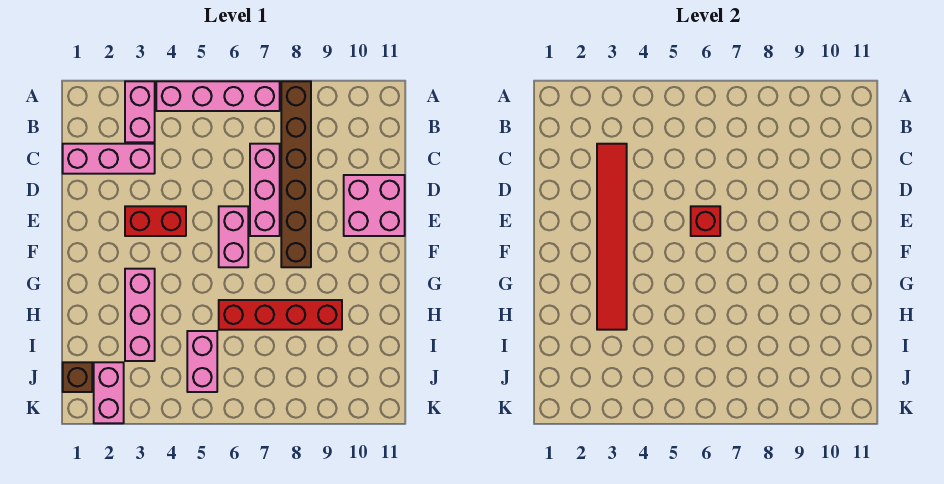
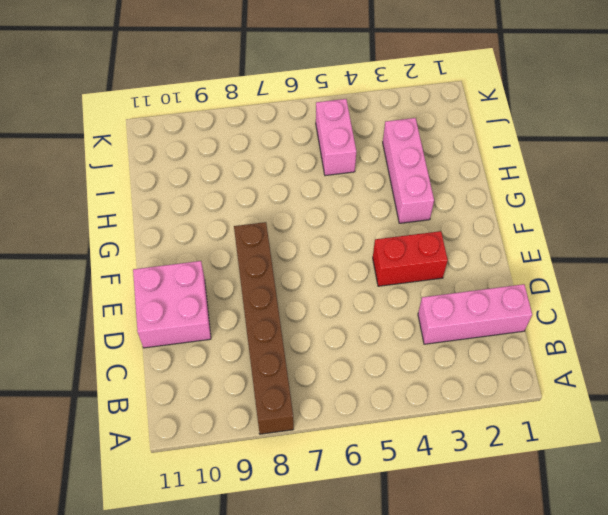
none -> pink 1x2 brick [125,81,155,142]
none -> pink 1x4 brick [156,81,280,111]
none -> pink 1x3 brick [250,144,280,236]

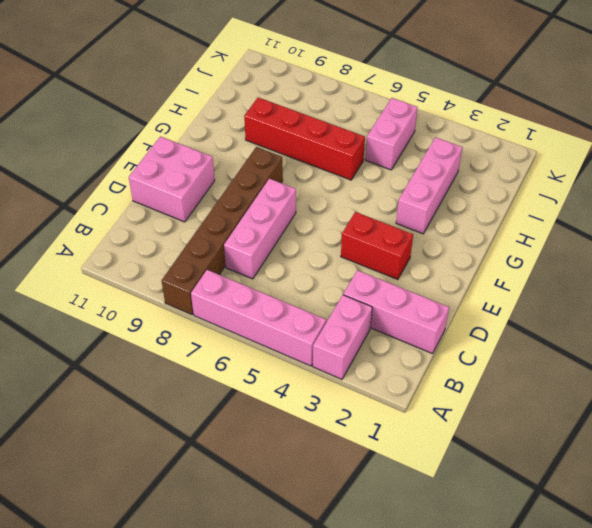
none -> pink 1x2 brick [219,206,248,267]
none -> brown 1x1 brick [63,362,92,392]
none -> pink 1x2 brick [94,362,124,423]

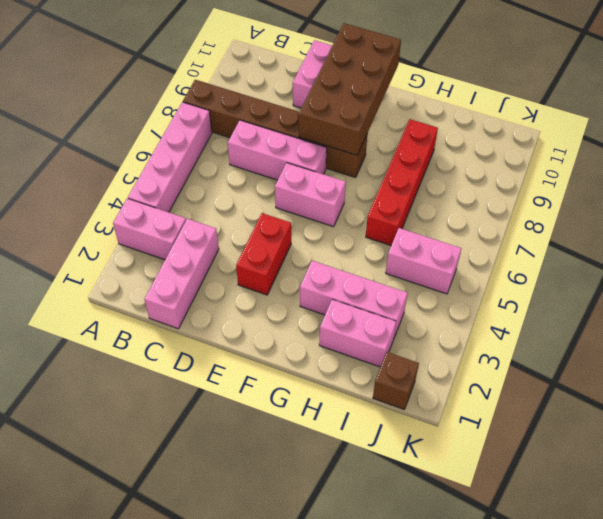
brown 2x4 brick [299,23,401,155] -> none
pink 1x2 brick [319,300,396,367] -> pink 1x2 brick moved to [94,362,124,423]
none -> red 1x6 tile [597,144,627,330]
none -> red 1x1 brick [691,206,720,236]

